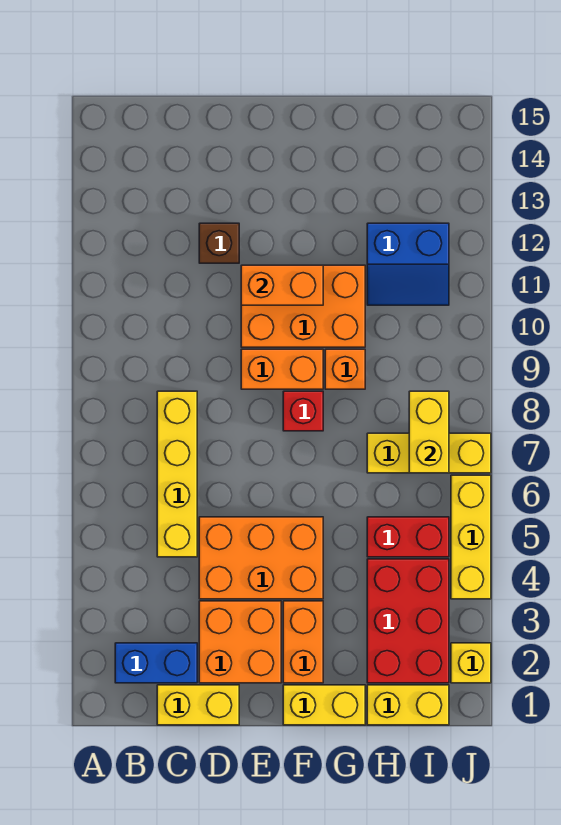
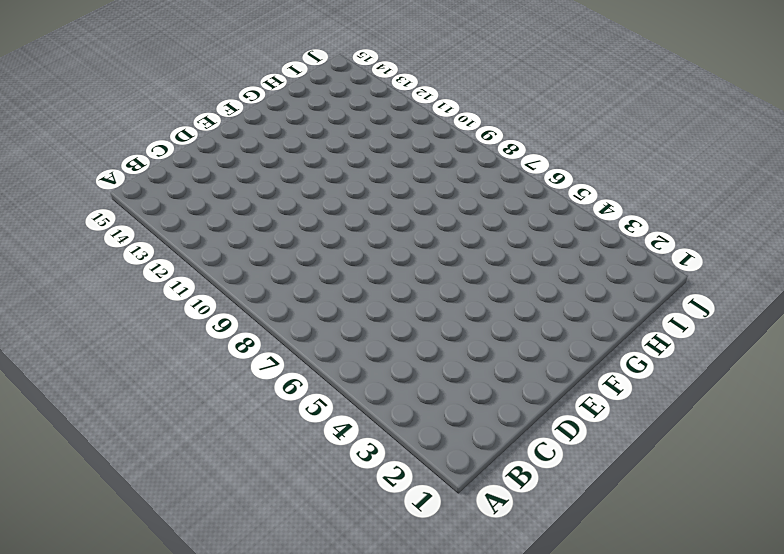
none -> blue 1x2 brick [115,643,197,683]
none -> yellow 1x2 brick [157,685,239,725]
none -> yellow 1x4 brick [157,391,197,557]

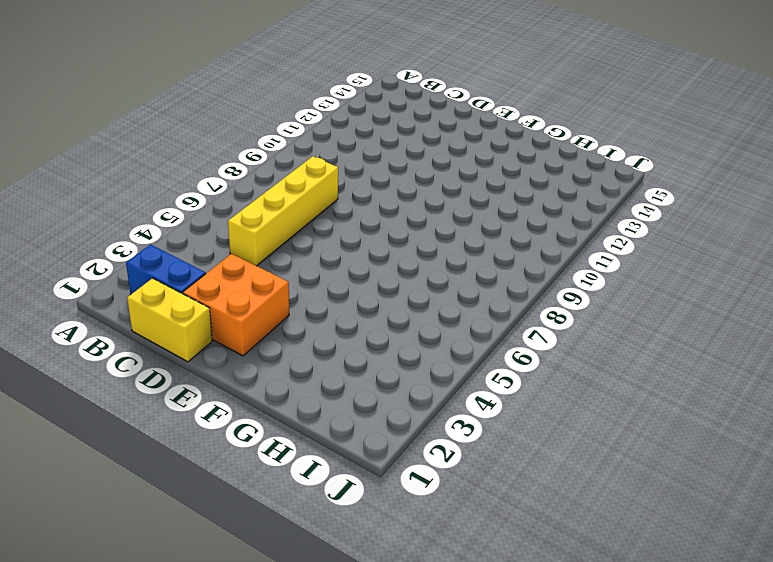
none -> orange 2x3 brick [199,517,323,599]
none -> brown 1x1 brick [199,223,239,263]
none -> orange 1x2 brick [241,349,323,389]

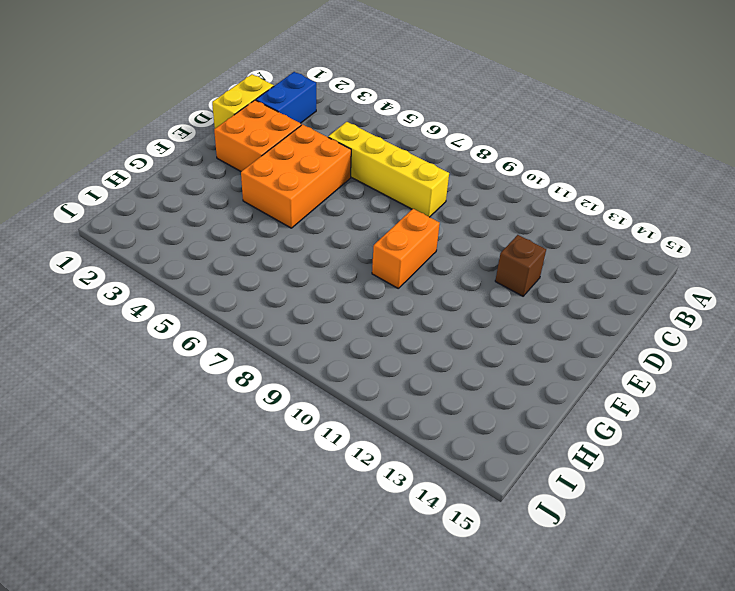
none -> orange 2x3 brick [241,265,365,347]
none -> yellow 1x2 brick [283,685,365,725]
none -> orange 1x2 brick [283,601,323,683]

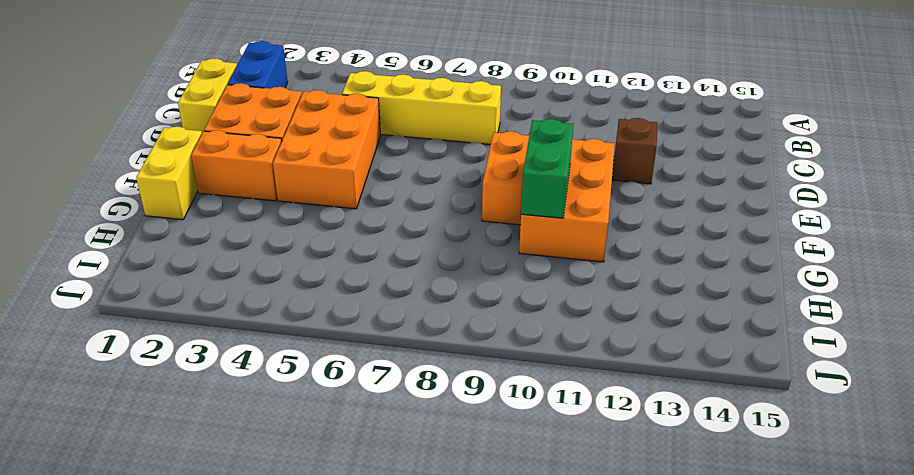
green 1x2 brick [521,119,573,218] -> none
none -> red 1x1 brick [283,391,323,431]
none -> orange 1x1 brick [325,349,365,389]
none -> yellow 1x2 brick [367,685,449,725]

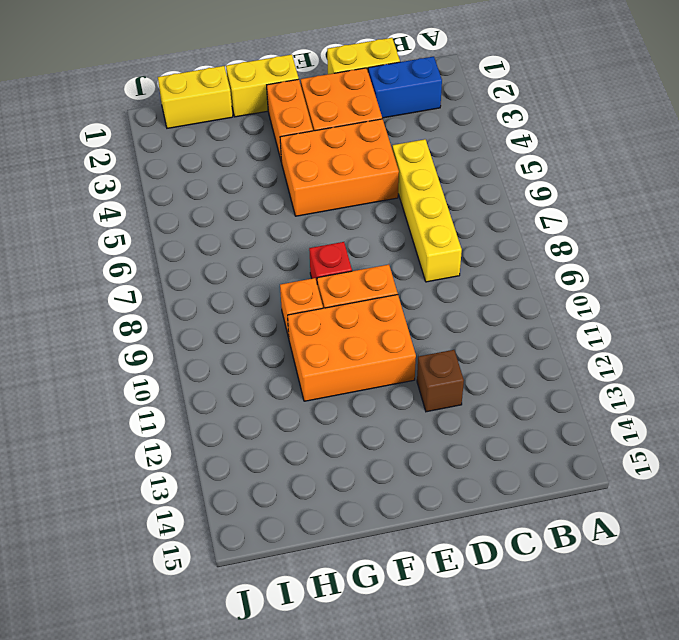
none -> red 2x3 brick [367,559,449,683]
none -> red 1x2 brick [367,517,449,557]
none -> yellow 1x3 brick [367,433,491,473]

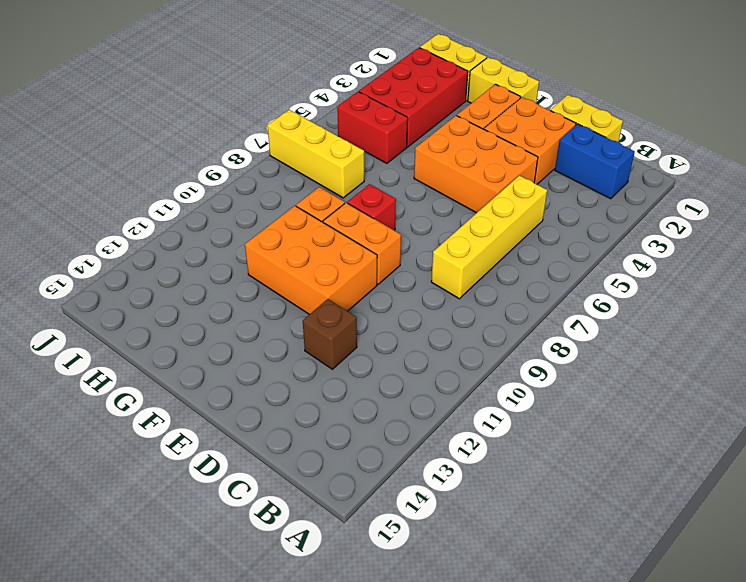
none -> blue 2x2 slope [367,223,449,305]
none -> yellow 1x1 brick [451,643,491,683]
none -> yellow 1x3 brick [451,475,491,599]

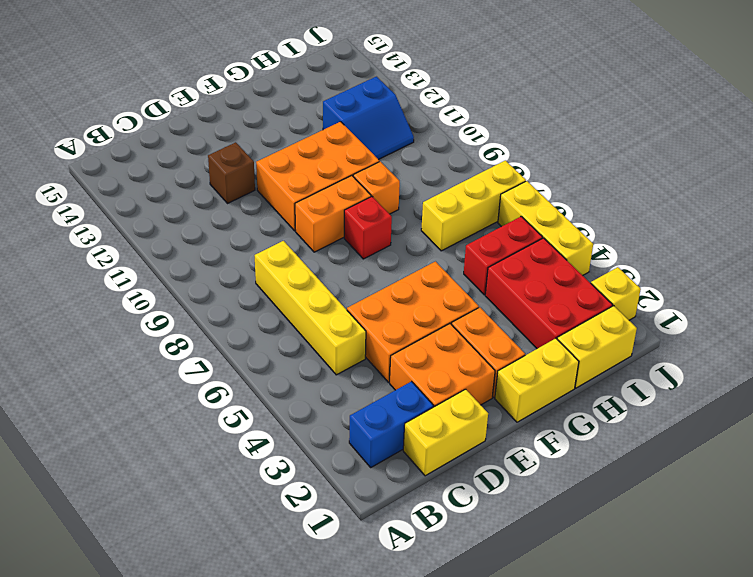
none -> orange 1x2 brick [241,265,323,305]
none -> yellow 1x2 brick [409,391,449,473]

